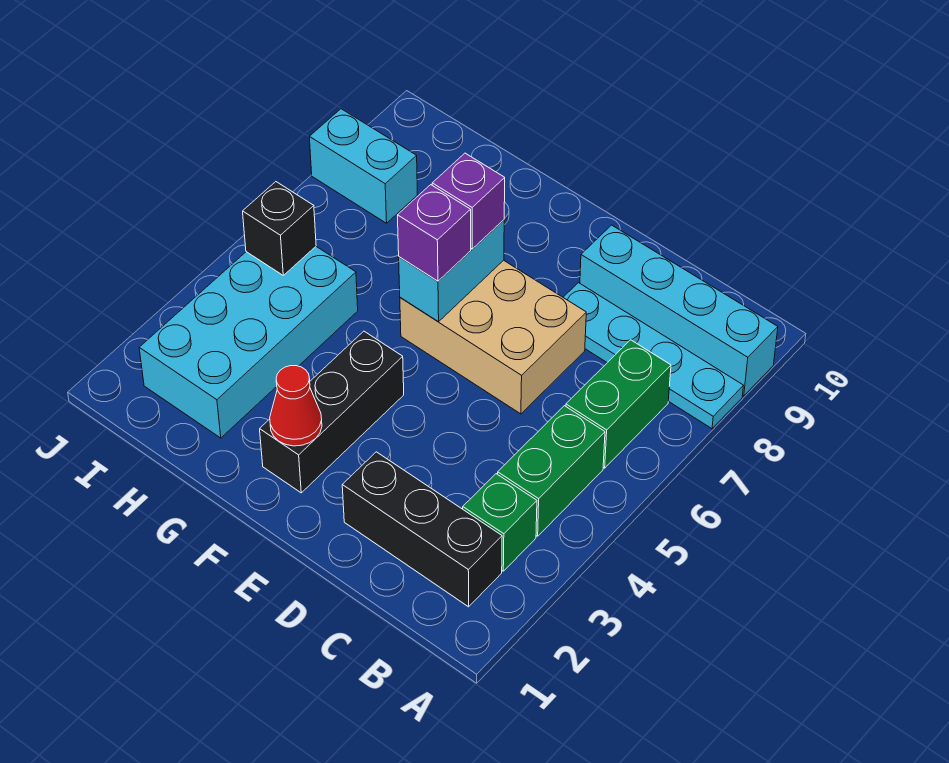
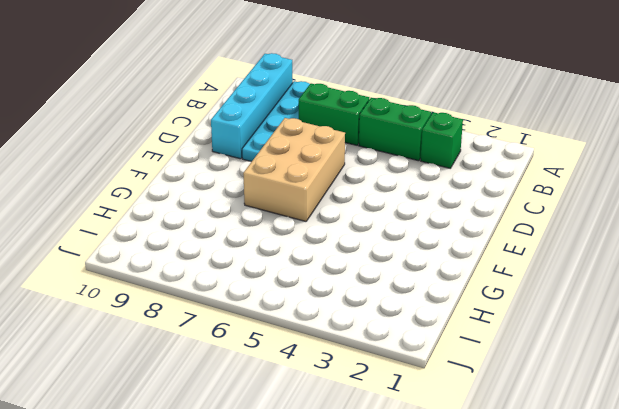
none -> black 1x3 brick [342,452,502,607]
none -> black 1x3 brick [260,331,404,493]
none -> cyan 2x4 brick [139,247,358,438]

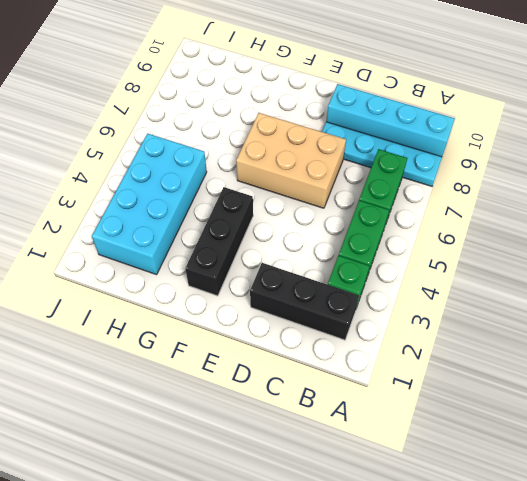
none -> cyan 1x2 brick [309,109,417,223]
none -> red 1x1 cone [270,366,322,446]
none -> cyan 1x2 brick [399,220,504,322]

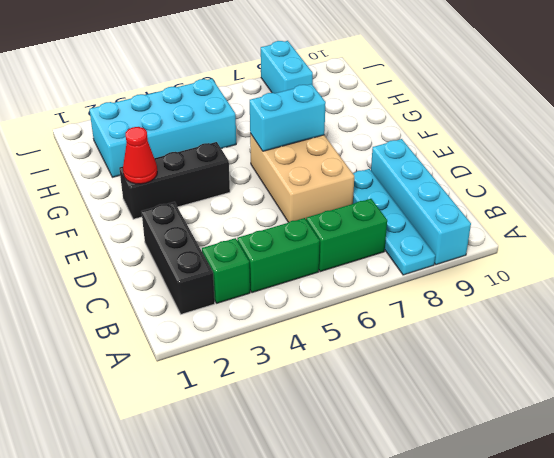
none -> black 1x1 brick [243,182,316,275]
none -> purple 1x1 brick [398,185,471,281]
none -> purple 1x1 brick [432,153,505,249]

